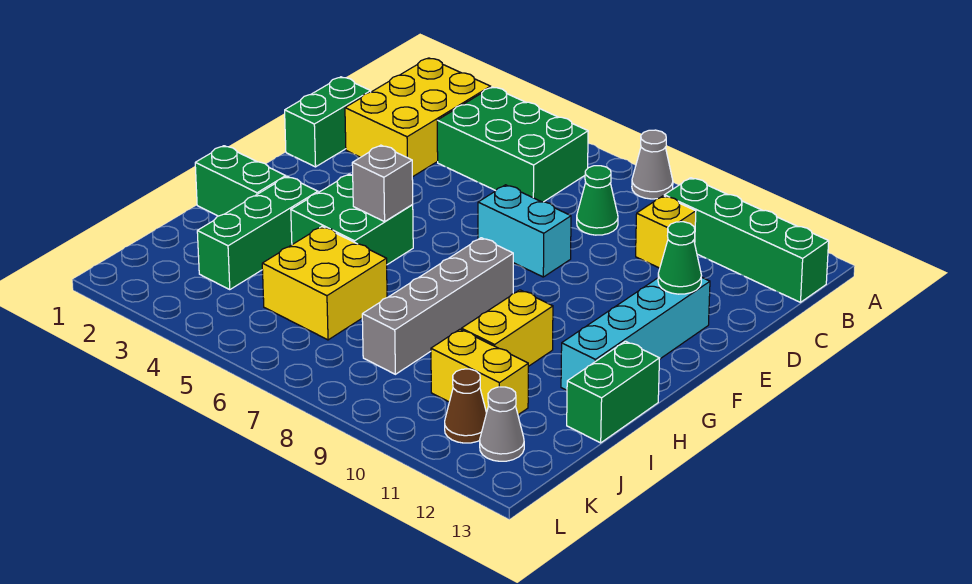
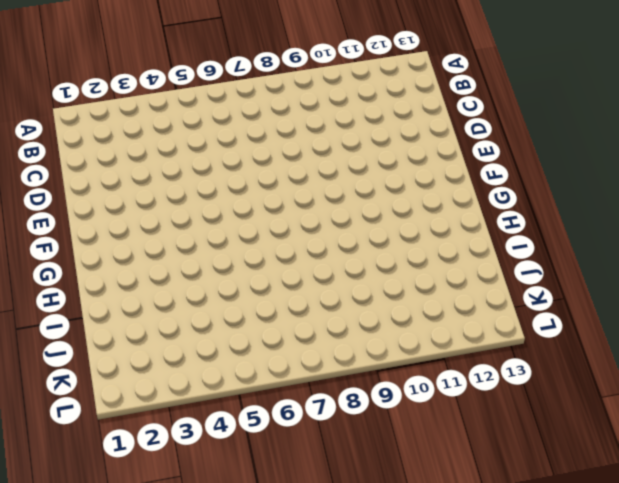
none -> grey 1x1 cone [632,130,673,199]
none -> yellow 2x3 brick [345,58,491,177]
none -> green 2x3 brick [437,87,588,202]

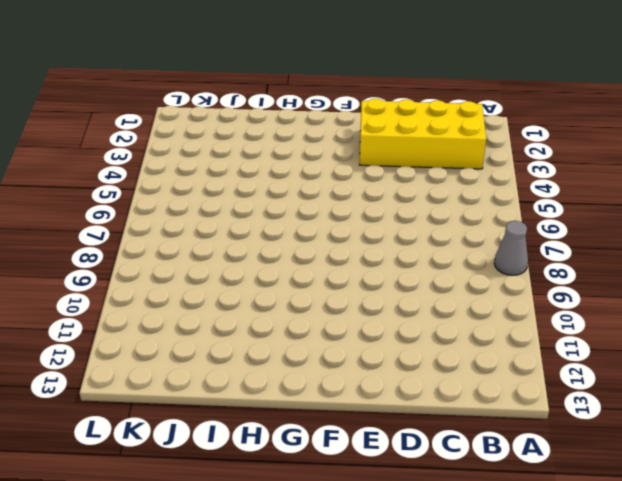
yellow 2x4 brick [360,99,486,169] -> yellow 2x3 brick [345,58,491,177]
none -> green 2x3 brick [437,87,588,202]
none -> green 1x4 brick [664,178,829,302]
none -> green 1x1 cone [577,166,618,235]

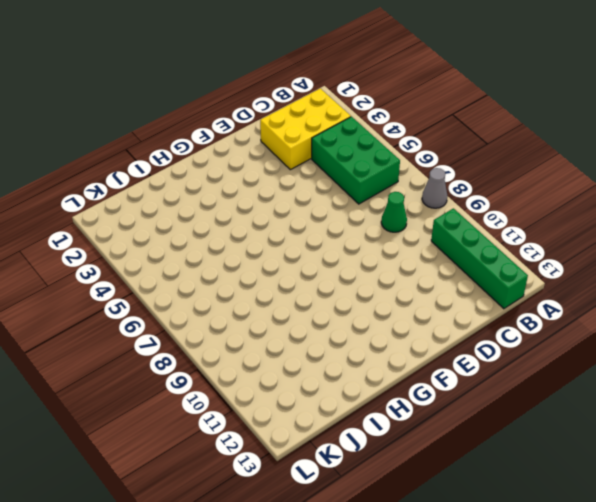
none -> yellow 1x1 brick [636,196,696,268]
none -> green 1x2 brick [285,77,371,167]
none -> cyan 1x2 brick [478,185,571,277]

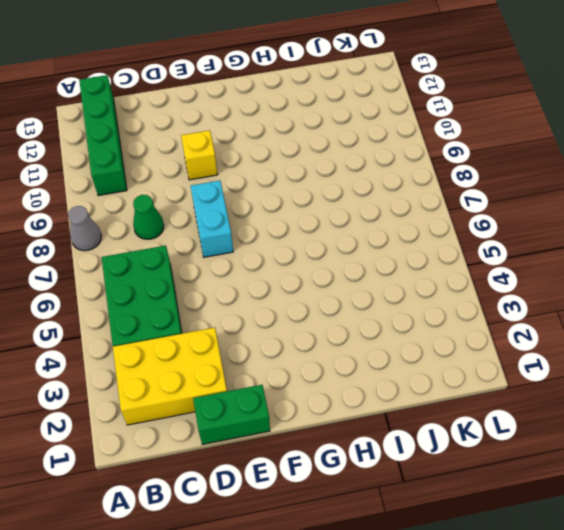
yellow 1x1 brick [181,130,218,180] -> yellow 1x1 brick moved to [636,196,696,268]
none -> cyan 1x4 brick [561,277,710,390]
none -> green 2x2 brick [291,174,413,265]
none -> grey 1x4 brick [362,238,513,374]

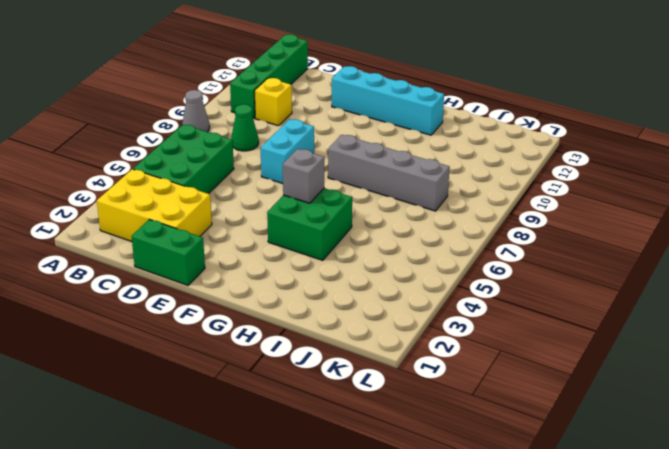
none -> green 1x2 brick [195,146,286,216]
none -> green 1x3 brick [197,176,318,289]
none -> yellow 1x2 brick [461,290,553,366]

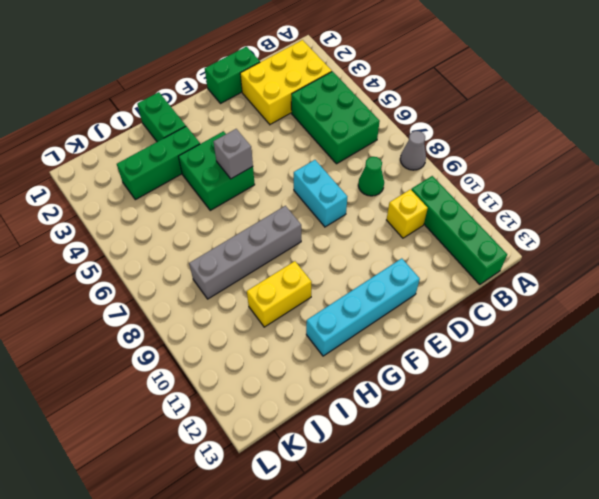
none -> green 1x2 brick [567,341,660,443]
none -> yellow 2x2 brick [262,227,387,340]
none -> yellow 1x2 brick [431,329,528,415]

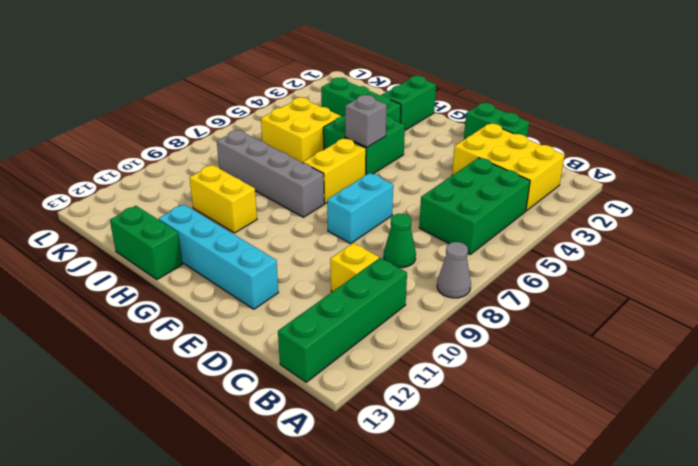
yellow 1x2 brick [303,138,366,204] -> yellow 1x2 brick moved to [431,329,528,415]
none -> brown 1x1 cone [445,369,487,443]
none -> grey 1x1 cone [480,387,524,461]
none -> green 1x1 cone [658,222,702,294]

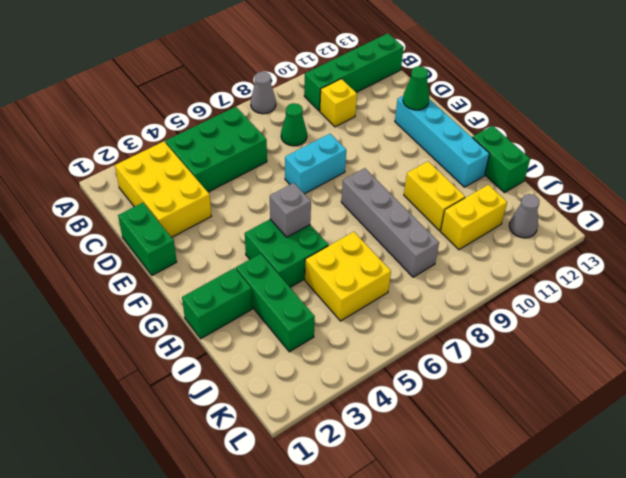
none -> brown 1x1 cone [445,369,487,443]

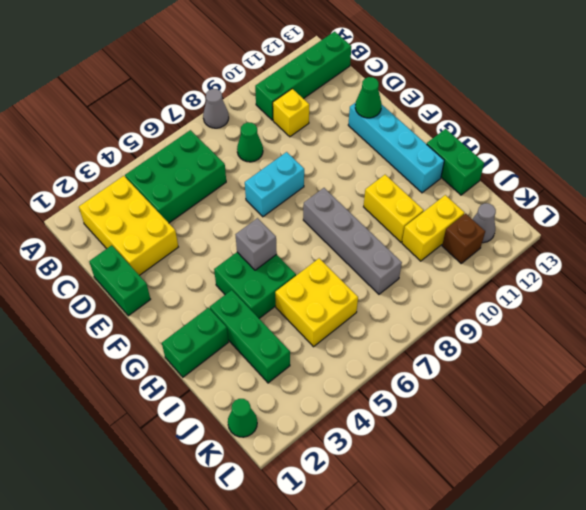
green 1x1 cone [228,399,257,437] -> none
brown 1x1 brick [442,214,485,263] -> brown 1x1 cone [445,369,487,443]

